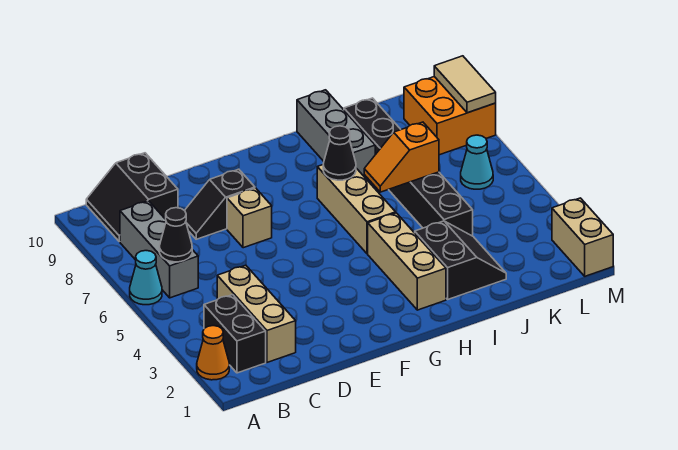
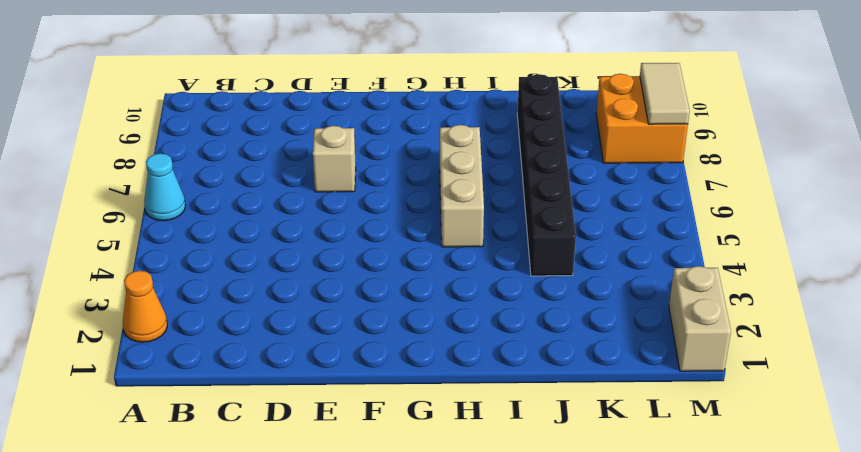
none -> black 1x2 brick [204,295,266,373]
none -> grey 1x3 brick [120,201,198,298]
none -> black 2x2 slope [86,153,178,242]

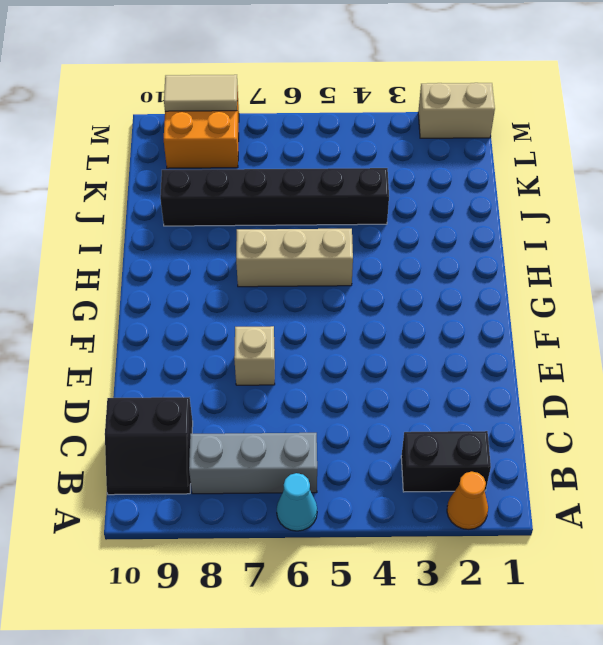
none -> tan 1x3 brick [217,265,296,362]
none -> black 1x2 slope [184,169,255,239]
none -> tan 1x3 brick [368,213,446,310]

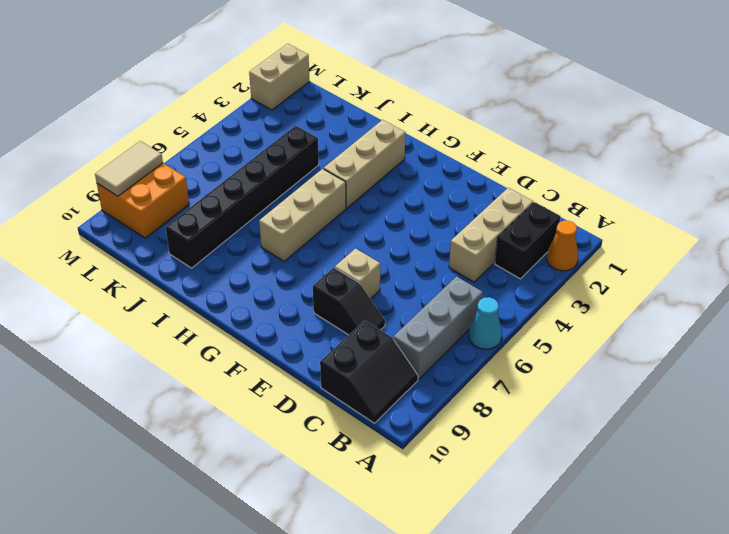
none -> black 2x2 slope [415,221,506,299]
none -> grey 1x3 brick [297,90,375,180]
none -> cyan 1x1 cone [461,135,493,189]

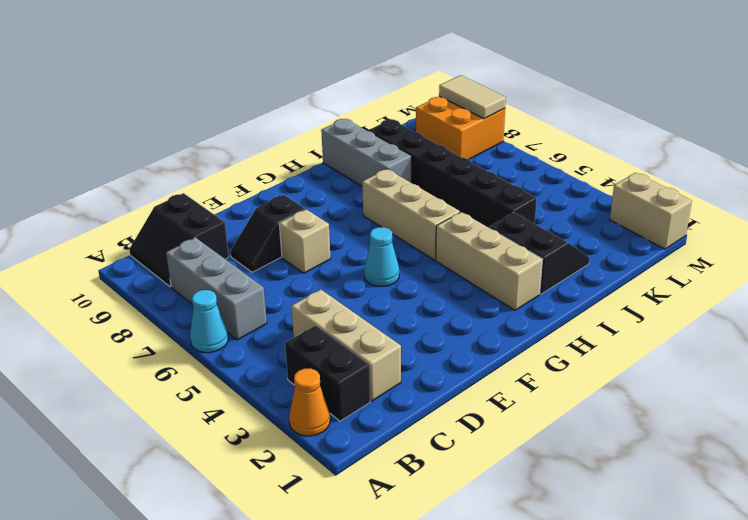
cyan 1x1 cone [364,227,399,286] -> cyan 1x1 cone moved to [461,135,493,189]
none -> black 1x1 cone [160,208,192,262]
none -> black 1x1 cone [323,126,356,180]
none -> orange 1x2 slope [364,122,439,192]

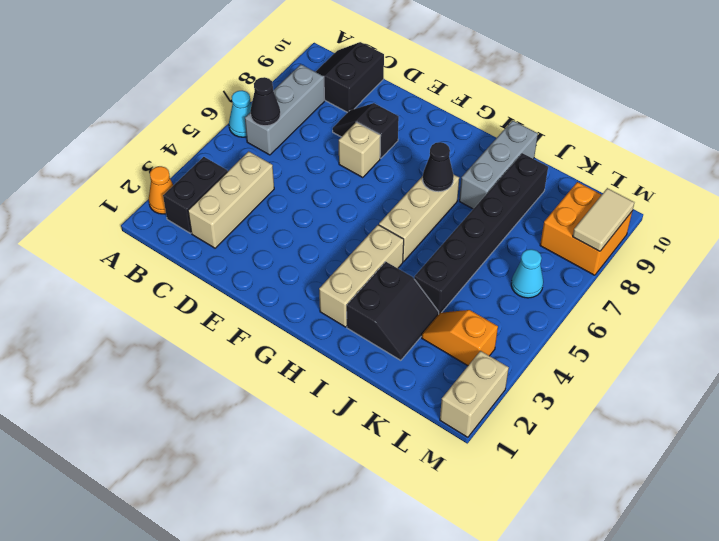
orange 1x2 slope [422,310,498,366] -> orange 1x2 slope moved to [364,122,439,192]

